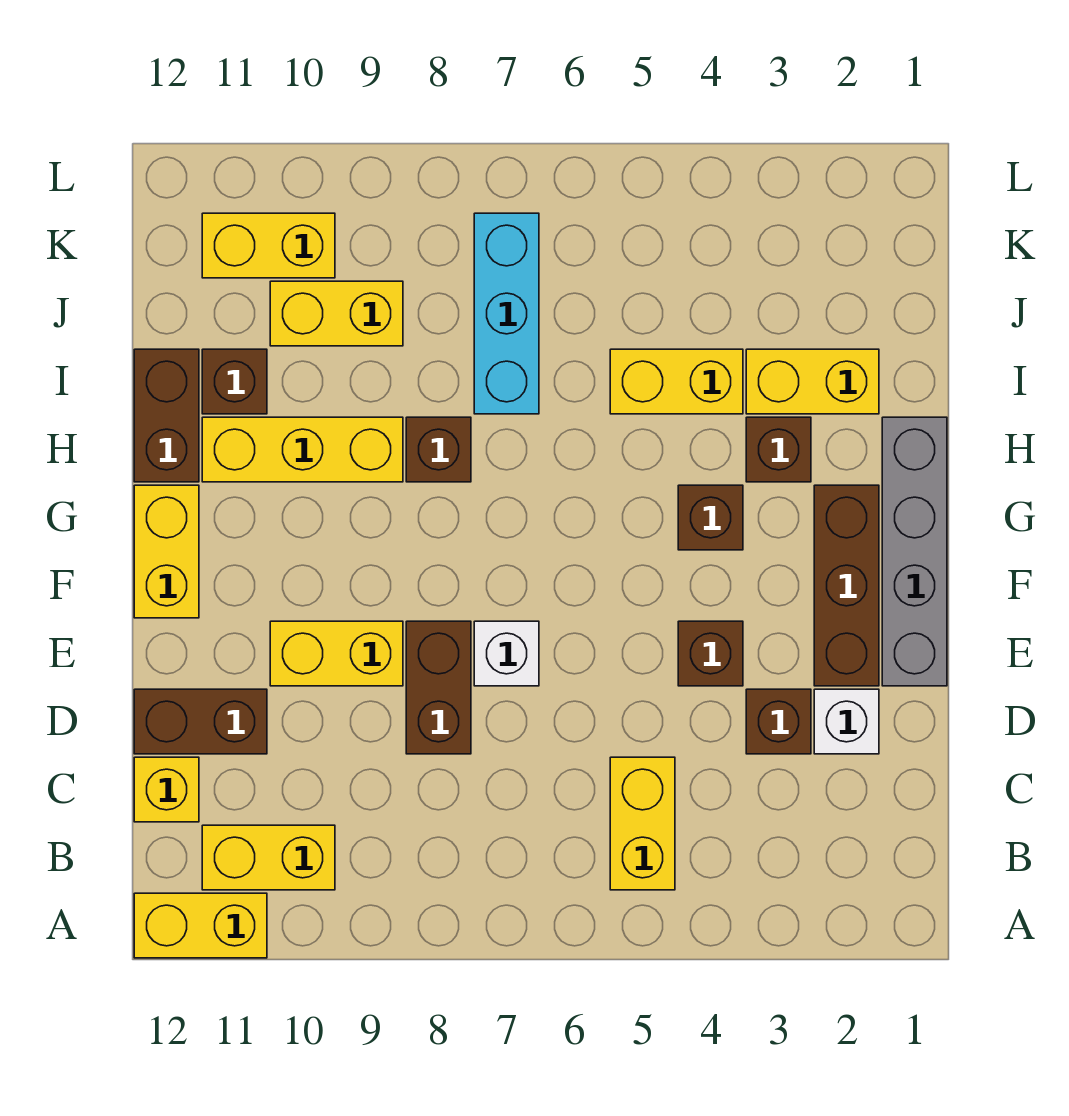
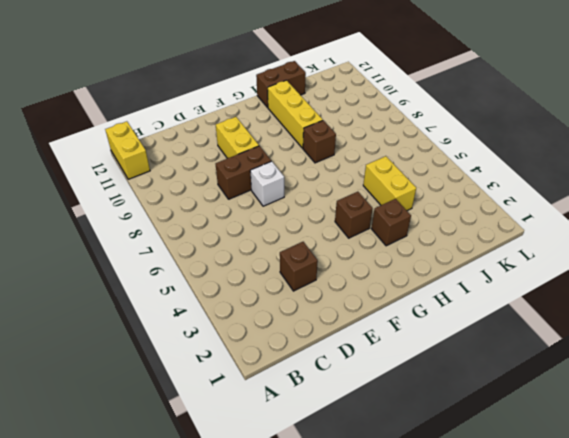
none -> yellow 1x2 brick [610,757,675,890]
none -> yellow 1x2 brick [202,825,335,890]
none -> yellow 1x1 brick [134,757,199,822]

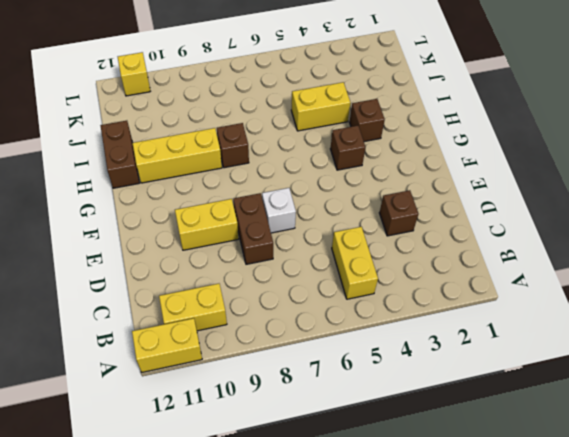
yellow 1x1 brick [118,52,150,96] -> yellow 1x1 brick moved to [134,757,199,822]
none -> white 1x1 brick [814,689,879,754]
none -> brown 1x2 brick [134,689,267,754]
none -> grey 1x4 brick [882,417,947,686]

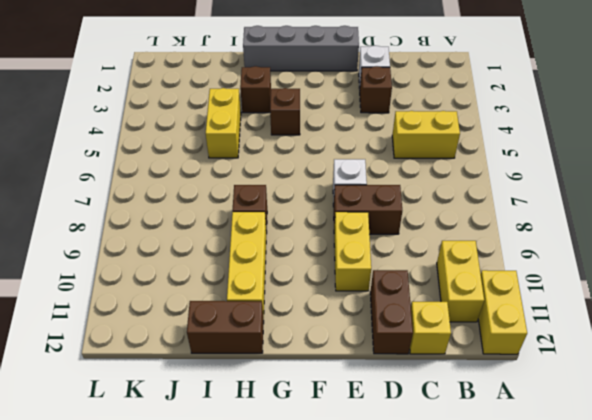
none -> brown 1x3 brick [814,485,879,686]
none -> brown 1x1 brick [678,621,743,686]
none -> yellow 1x2 brick [134,485,199,618]

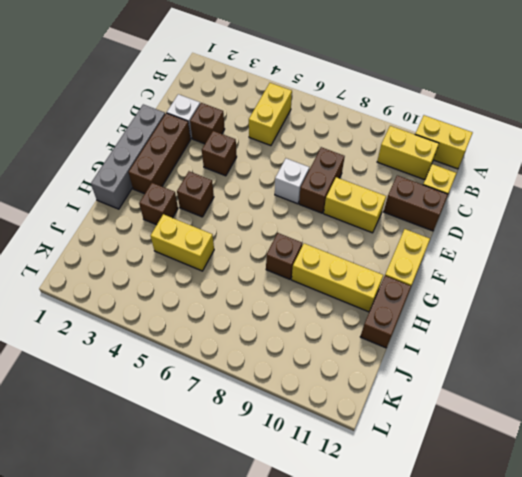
none -> yellow 1x2 brick [746,349,879,414]
none -> cyan 1x3 brick [474,213,539,414]
none -> brown 1x1 brick [202,349,267,414]

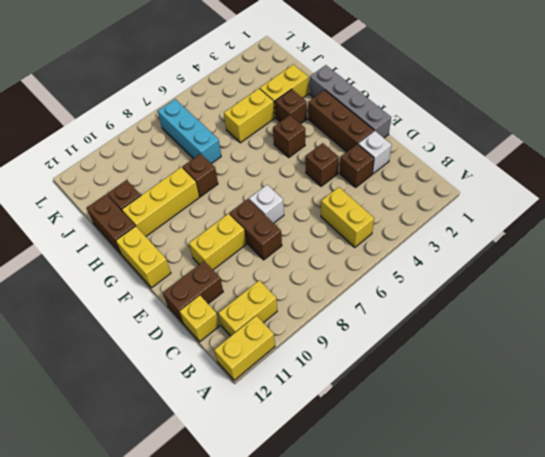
none -> yellow 1x2 brick [270,281,403,346]
none -> yellow 1x2 brick [202,213,335,278]

